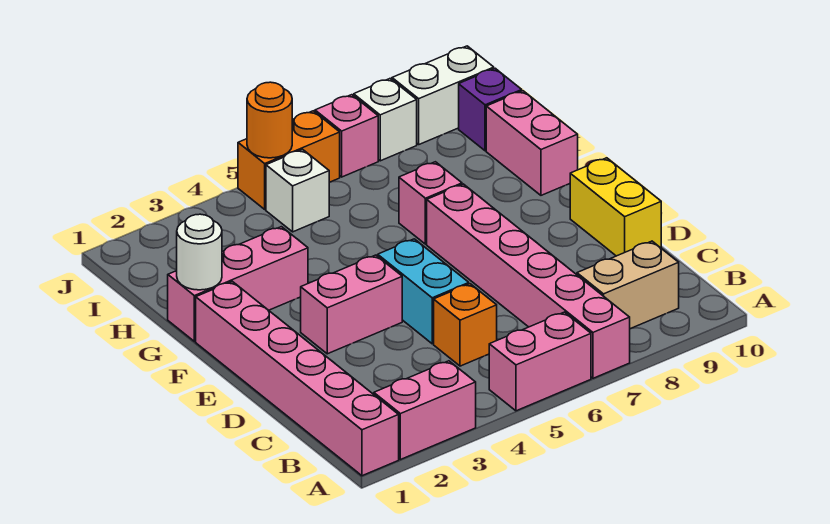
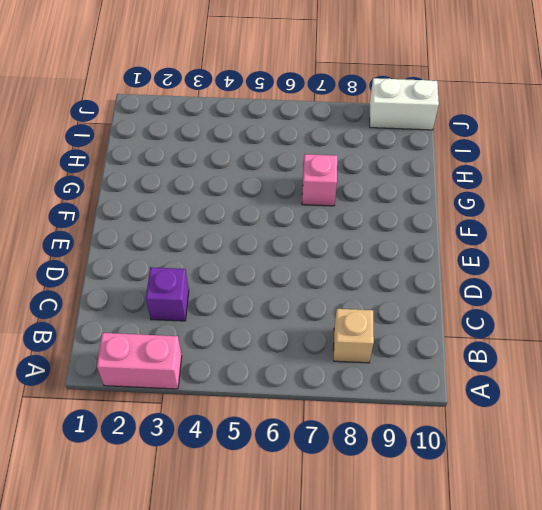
tan 1x1 brick [334,309,374,363] -> tan 1x2 brick [577,241,679,329]
purple 1x1 brick [146,267,189,321] -> purple 1x1 brick moved to [459,68,522,151]
none -> pink 1x6 brick [196,281,399,476]
none -> pink 1x2 brick [489,312,591,411]
none -> pink 1x6 brick [427,184,630,378]

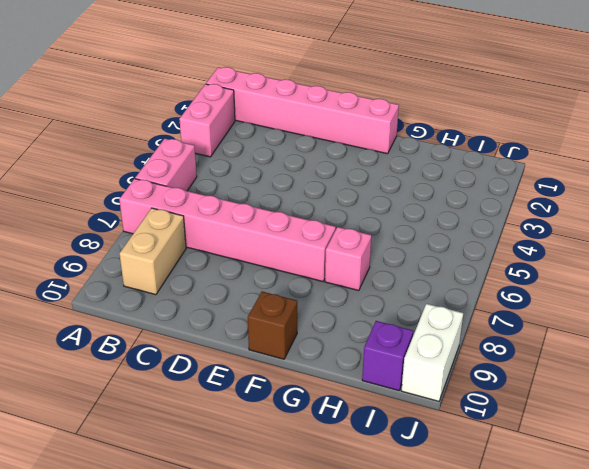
brown 1x1 brick [248,292,297,359] -> none
none -> orange 1x1 brick [434,284,497,366]
none -> cyan 1x2 brick [378,239,469,344]
none -> yellow 1x2 brick [570,158,661,256]

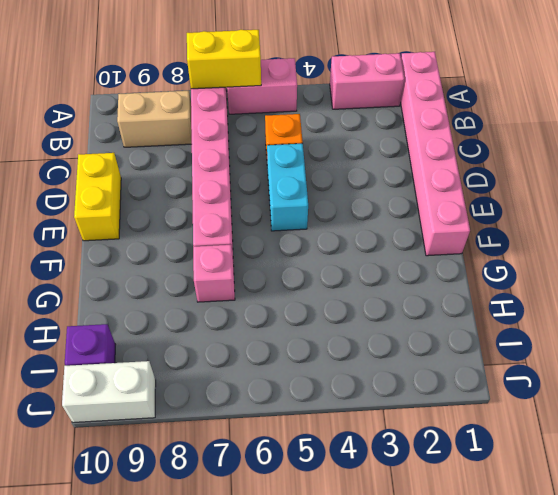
yellow 1x2 brick [187,30,261,89] -> none
none -> pink 1x2 brick [301,255,402,354]
none -> pink 1x3 brick [168,227,308,342]
none -> pink 1x2 brick [486,91,578,195]

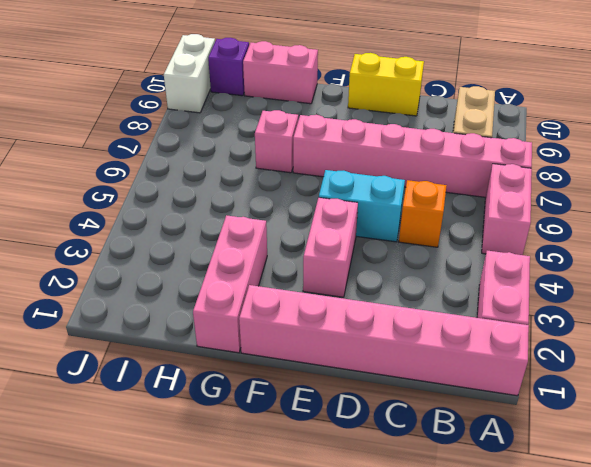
none -> white 1x1 brick [266,149,329,232]
none -> orange 1x2 brick [238,111,340,209]
none -> pink 1x1 brick [315,95,378,177]

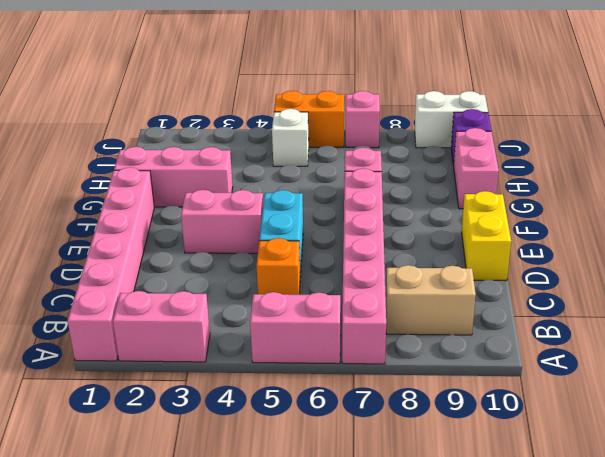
none -> white 1x1 brick [354,79,417,161]
none -> white 1x1 round brick [177,214,222,290]
none -> orange 1x1 round brick [247,82,292,158]

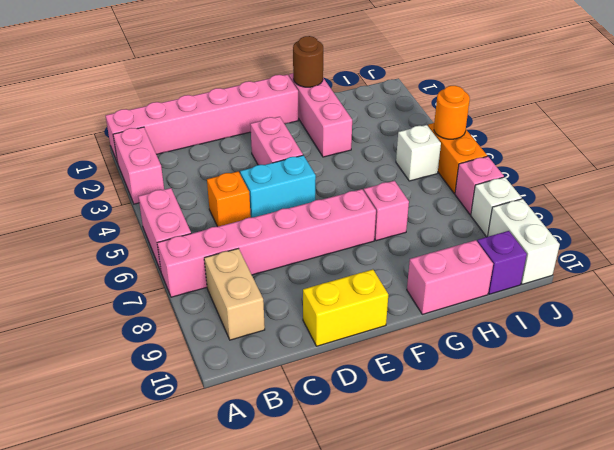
brown 1x1 round brick [293,36,323,87] -> white 1x1 round brick [177,214,222,290]

